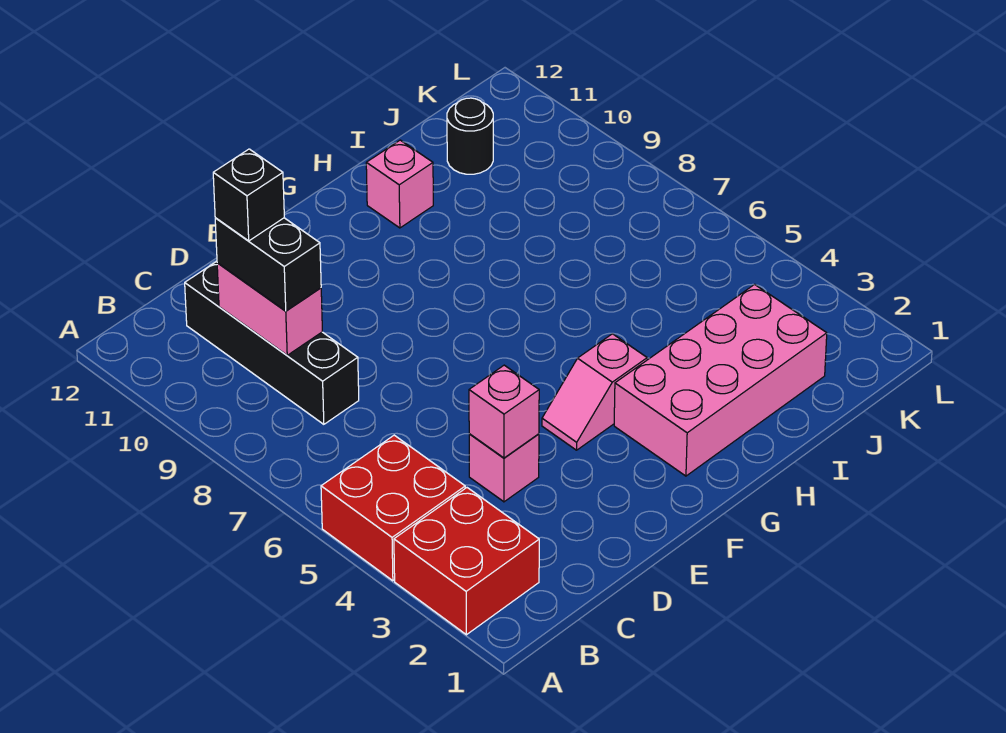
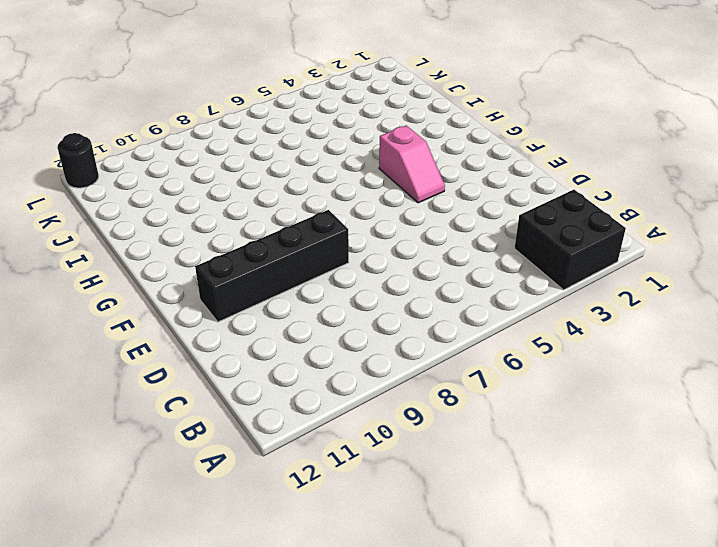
black 2x2 brick [514,190,626,290] -> red 2x2 brick [394,488,539,635]
black 1x4 brick [195,210,349,322] -> black 1x4 brick moved to [185,261,359,424]
black 1x1 round brick [57,133,99,188] -> black 1x1 round brick moved to [447,98,493,174]
none -> red 2x2 brick [321,435,465,581]
none -> pink 1x1 brick [469,434,539,502]
none -> pink 2x4 brick [614,284,827,476]

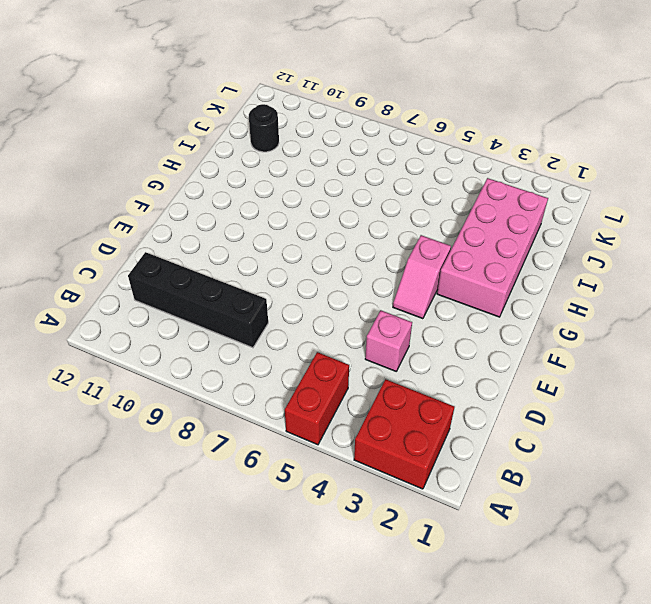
red 1x2 brick [285,352,349,445] -> red 2x2 brick [321,435,465,581]
none -> pink 1x1 brick [366,140,433,228]
none -> pink 1x2 brick [217,263,322,355]
none -> pink 1x1 brick [469,365,539,458]

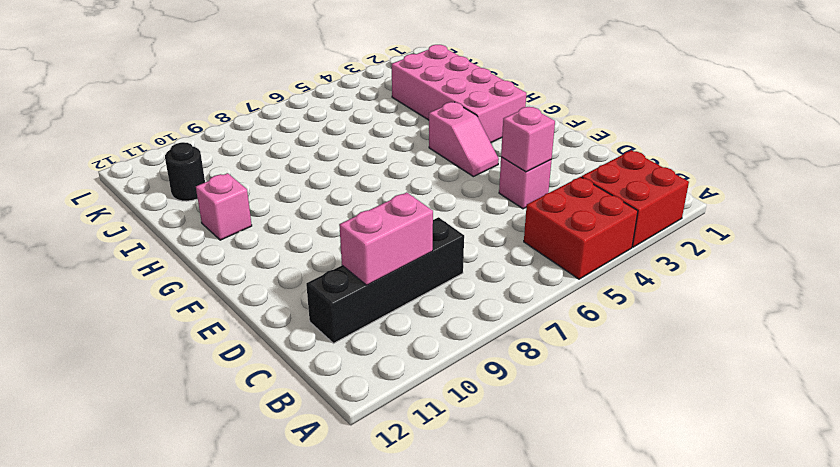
none -> black 1x2 brick [215,218,321,311]
none -> black 1x1 brick [213,149,284,241]

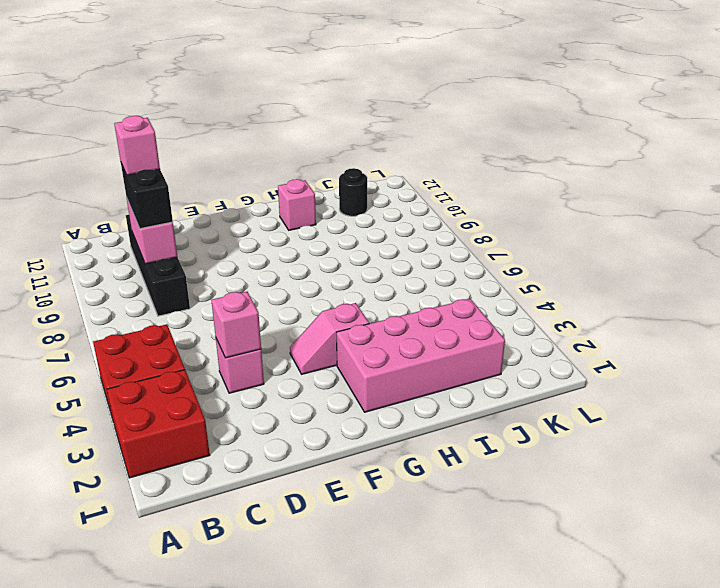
pink 1x1 brick [114,116,160,175] -> black 1x1 brick [213,149,284,241]

